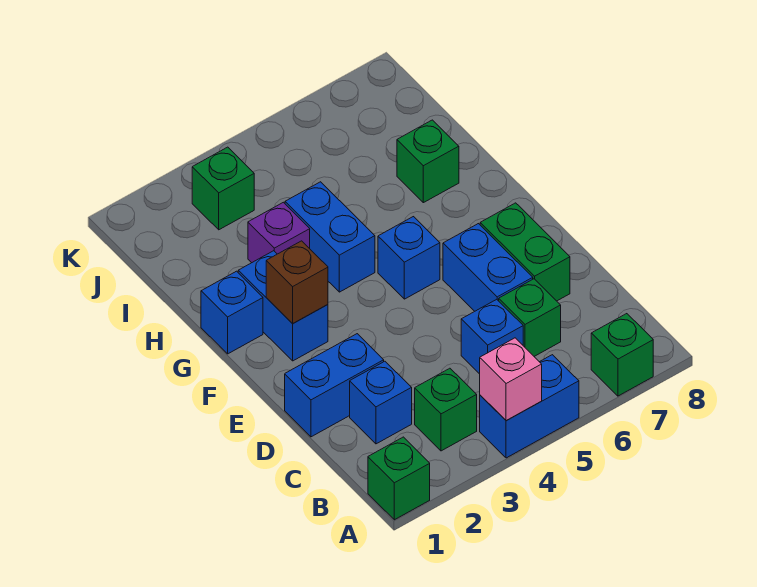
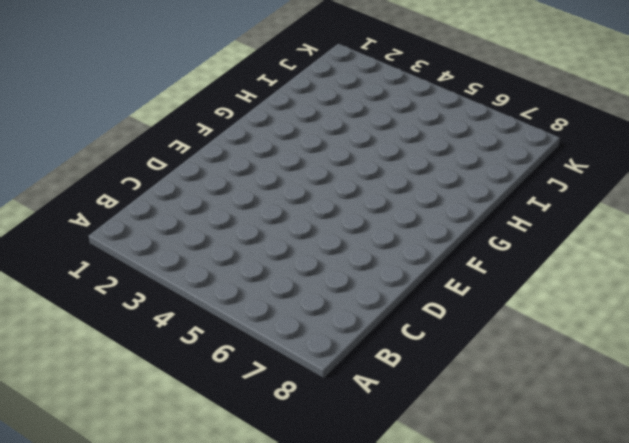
none -> green 1x1 brick [368,437,430,520]
none -> blue 1x2 brick [480,355,579,458]
none -> green 1x1 brick [591,314,653,396]

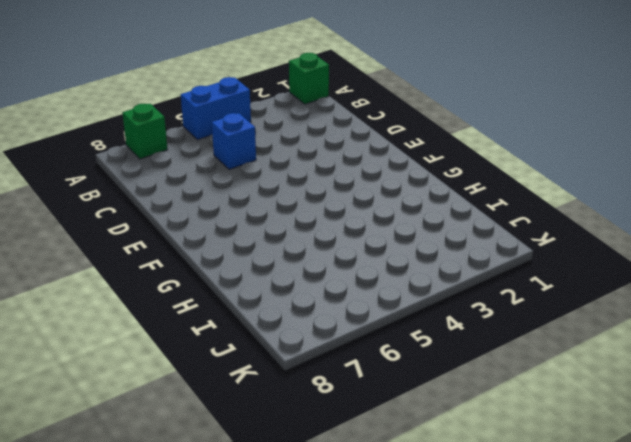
none -> green 1x1 brick [415,368,477,451]
none -> blue 1x1 brick [350,361,412,444]
none -> green 1x1 brick [499,279,561,356]

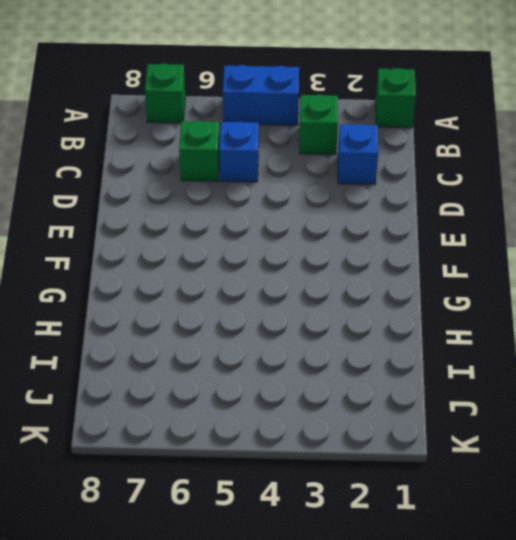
none -> blue 1x2 brick [285,334,384,437]
none -> blue 1x2 brick [443,224,533,311]
none -> green 1x2 brick [480,203,570,301]

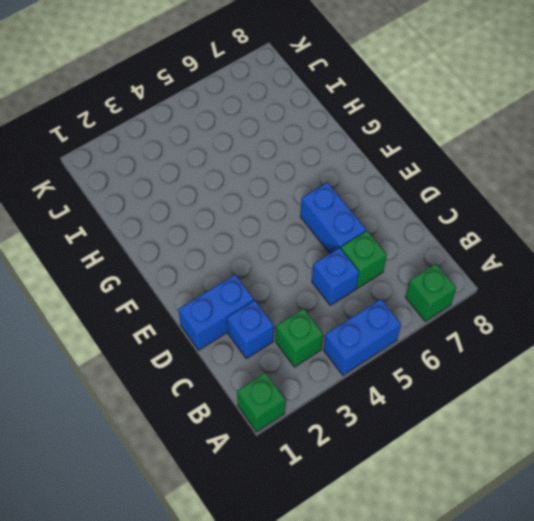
none -> green 1x2 brick [480,203,570,301]
none -> blue 1x2 brick [238,251,328,361]
none -> blue 1x1 brick [378,217,440,299]

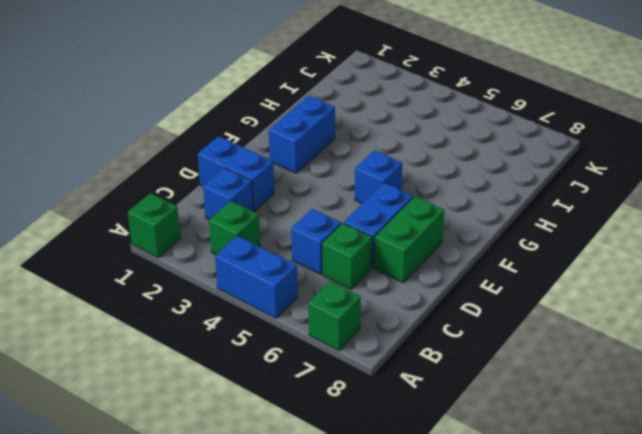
none -> blue 1x1 brick [201,271,263,354]
none -> blue 1x2 brick [285,182,375,292]
none -> purple 1x1 brick [248,202,310,263]

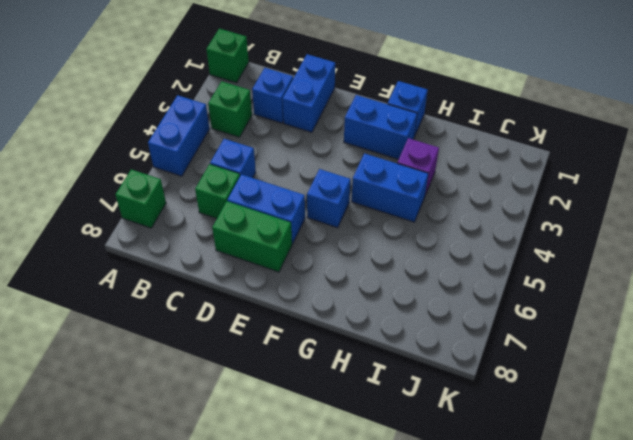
none -> green 1x1 brick [397,120,459,203]
none -> green 1x1 brick [192,147,254,230]
none -> pink 1x1 brick [480,338,542,421]

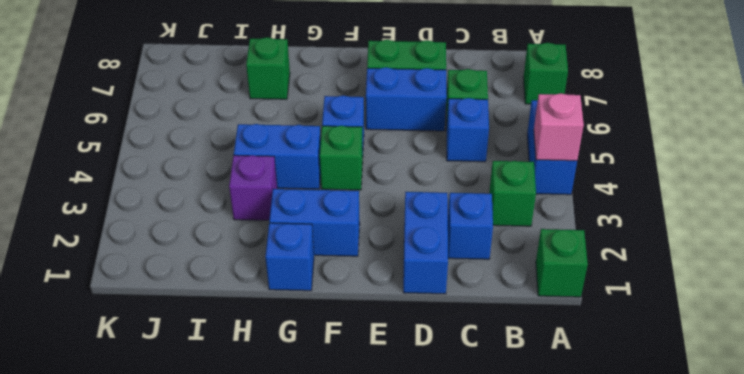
green 1x1 brick [320,126,363,190] -> green 1x1 brick moved to [192,147,254,230]
none -> brown 1x1 brick [266,241,328,324]

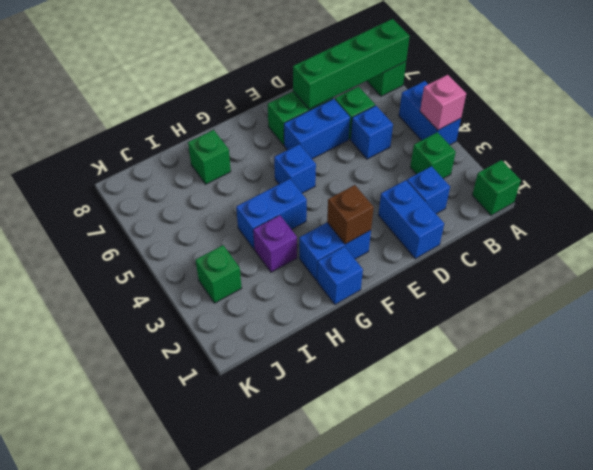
green 1x4 brick [293,19,410,109] -> none

